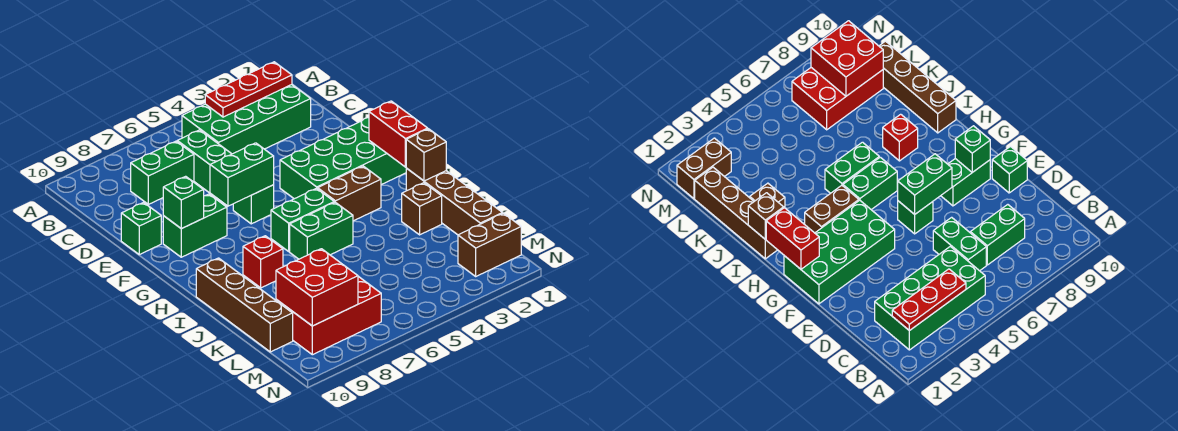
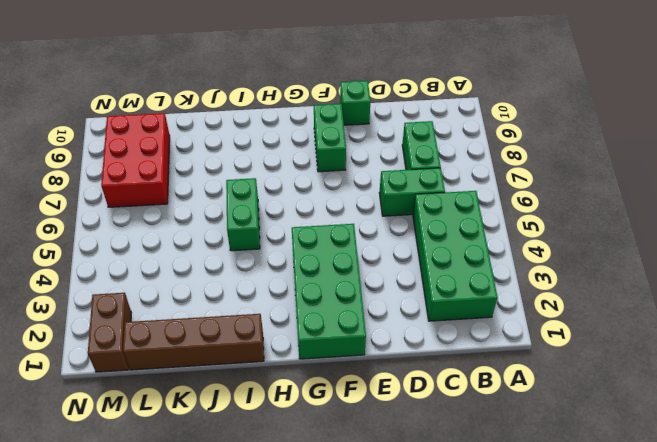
none -> green 1x1 brick [233,185,274,224]
none -> brown 1x2 brick [318,166,381,221]
none -> green 1x2 brick [271,188,334,251]

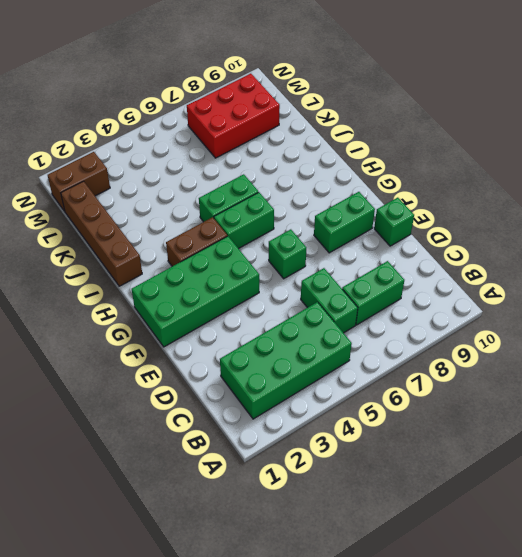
none -> red 1x1 brick [243,236,283,288]
none -> brown 1x4 brick [196,258,293,352]
none -> brown 1x1 brick [402,183,442,235]

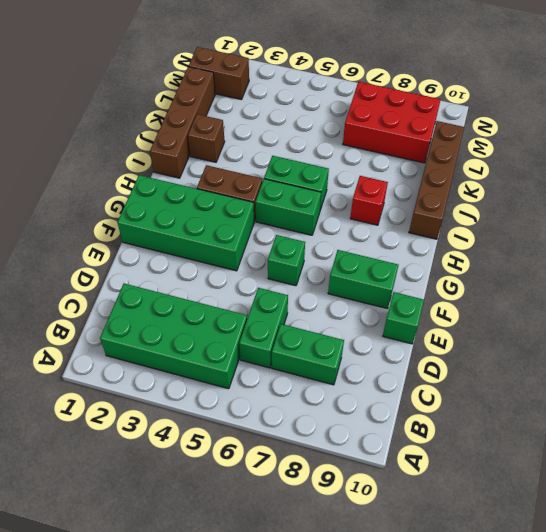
none -> red 1x3 plate [205,62,292,117]
none -> green 1x2 brick [210,143,274,206]
none -> green 1x1 brick [163,176,204,229]

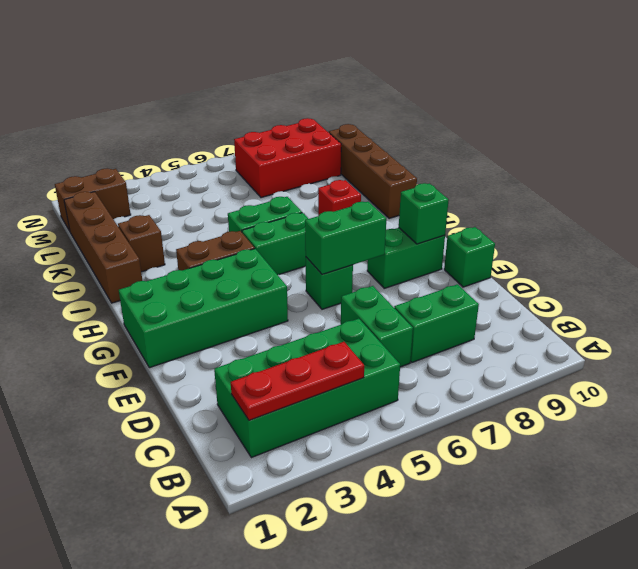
none -> red 1x2 brick [369,101,428,167]
none -> brown 1x1 brick [406,129,446,181]
none -> red 2x2 brick [276,249,358,326]

